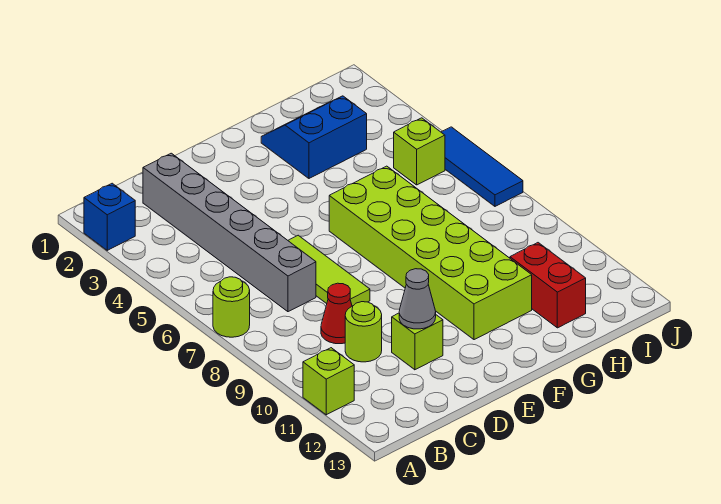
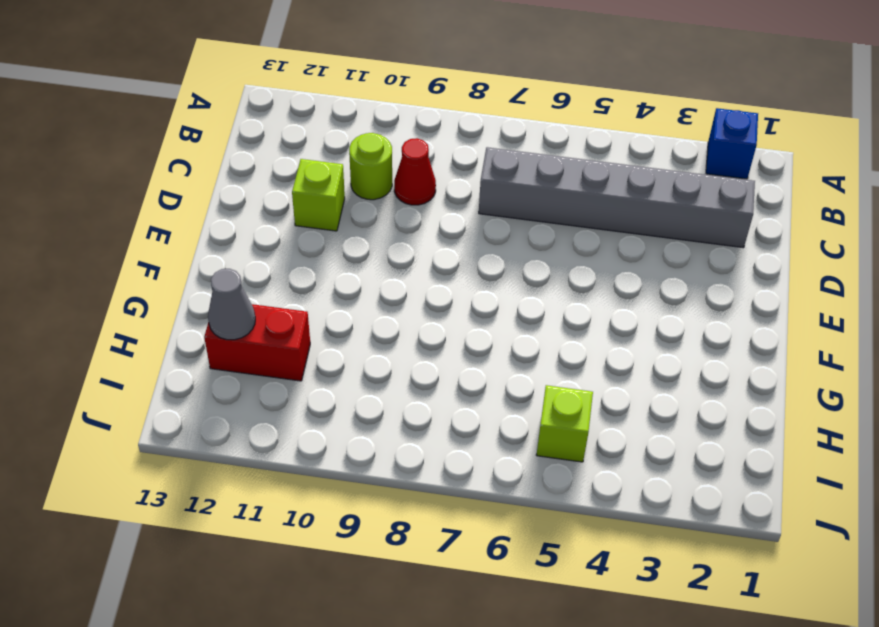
grey 1x1 cone [208,269,255,340] -> grey 1x1 cone moved to [399,269,436,329]
none -> lime 1x1 round brick [213,277,250,337]
none -> lime 1x1 brick [303,348,354,415]
none -> lime 1x3 tile [288,235,370,306]

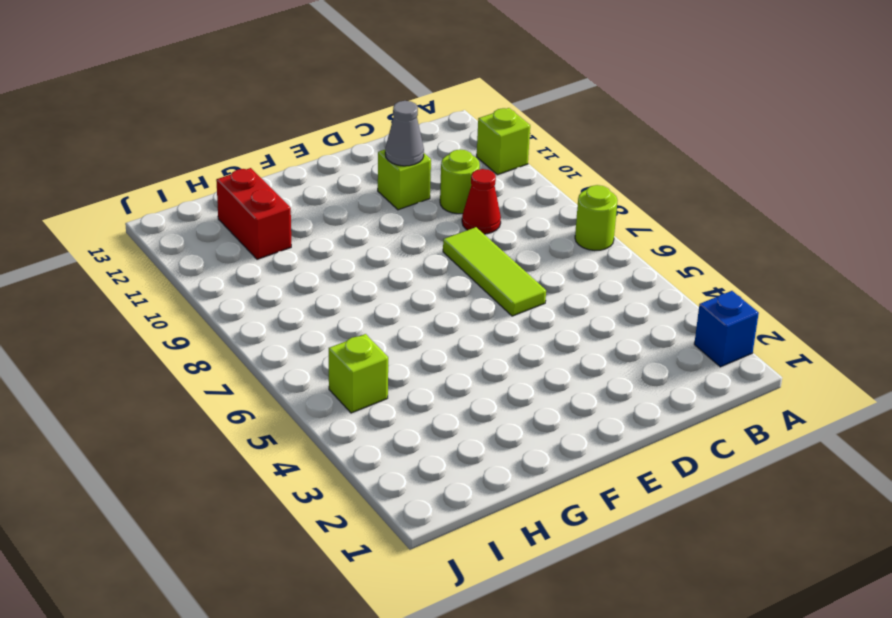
none -> grey 1x6 brick [143,153,316,312]
none -> lime 2x6 brick [329,166,532,340]
none -> blue 2x2 slope [261,96,367,178]

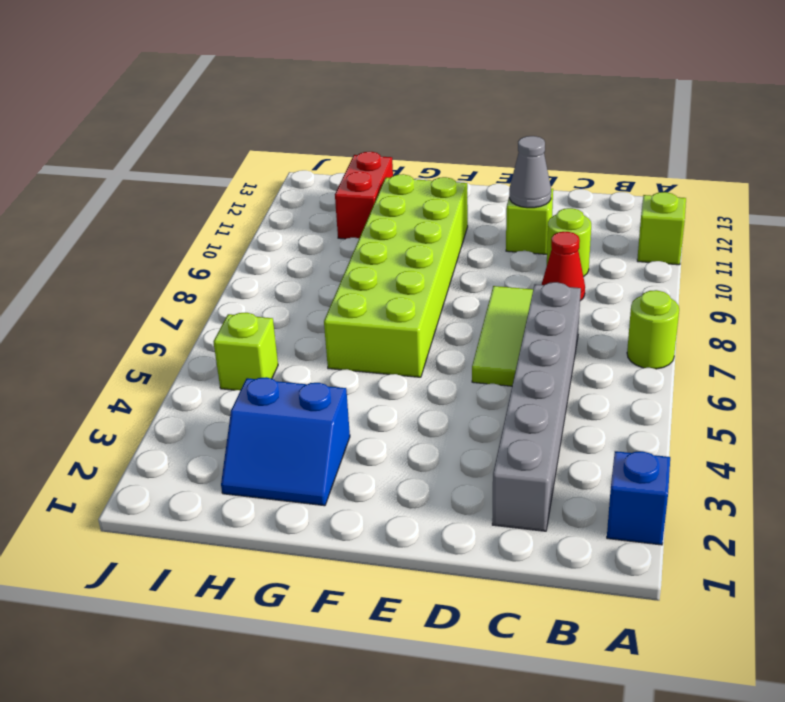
none -> blue 1x3 tile [441,127,523,206]

